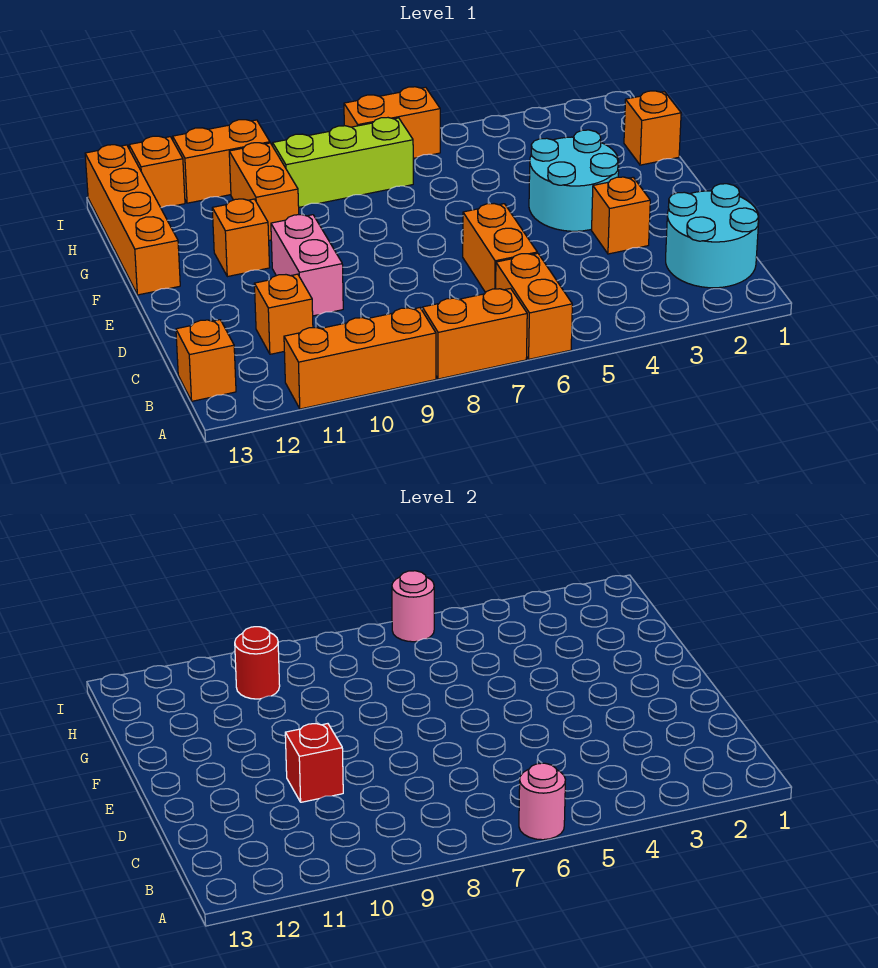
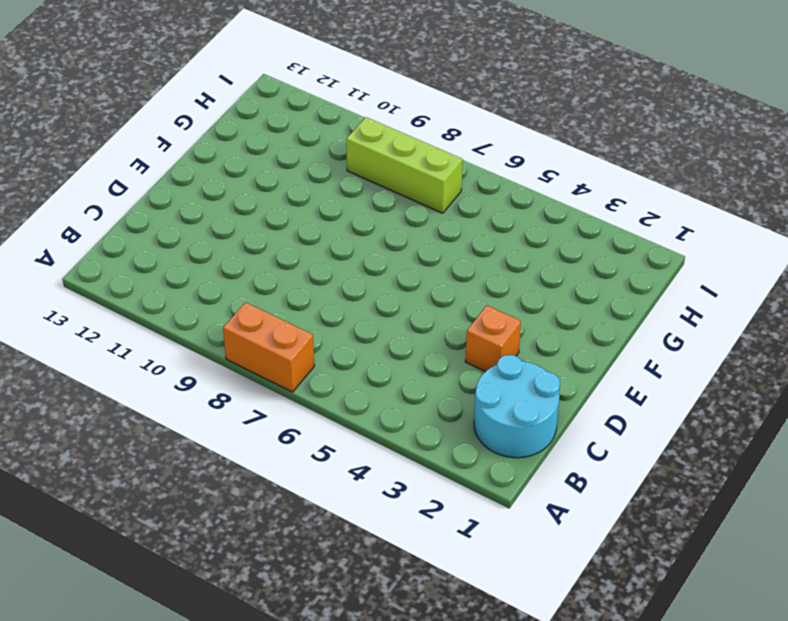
none -> orange 1x2 brick [496,253,572,359]
none -> orange 1x3 brick [284,308,436,409]
none -> orange 1x1 brick [176,320,236,401]

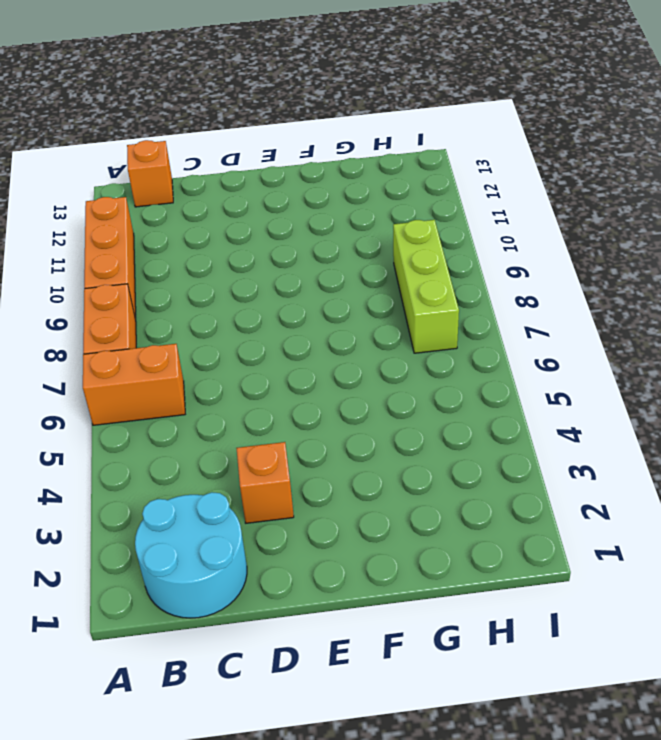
none -> orange 1x2 brick [463,204,537,293]
none -> orange 1x1 brick [254,274,313,354]
none -> pink 1x2 brick [271,215,343,316]

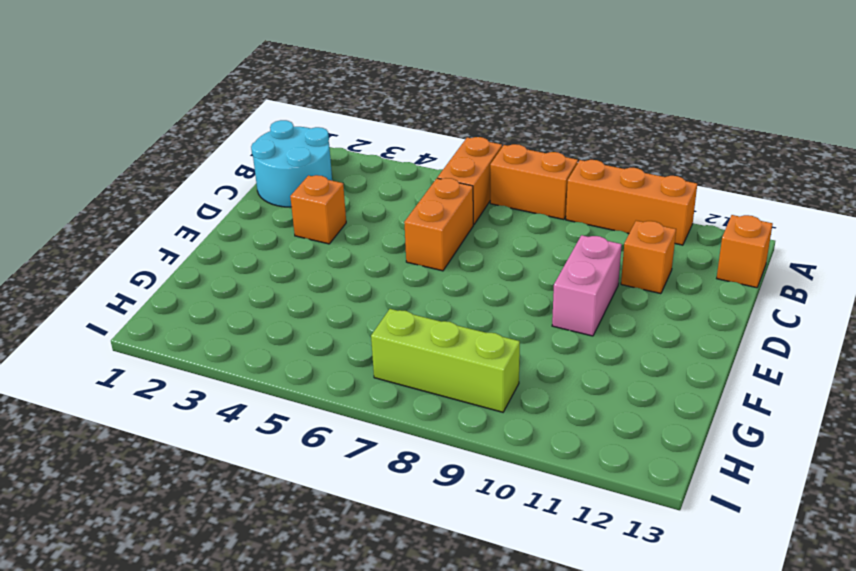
none -> cyan 2x2 round brick [529,130,619,231]
none -> orange 1x1 brick [212,199,270,277]
none -> orange 1x4 brick [85,145,180,295]

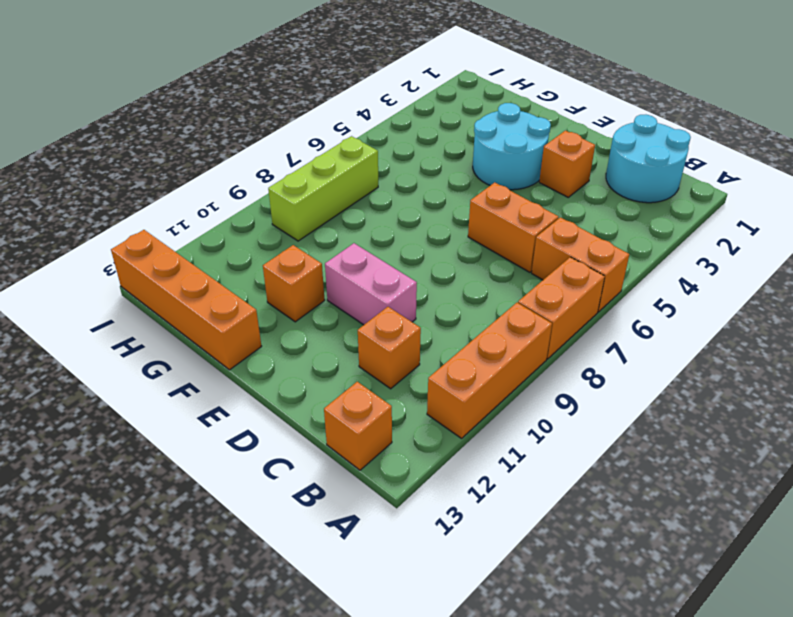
none -> orange 1x1 brick [624,91,681,165]
none -> orange 1x2 brick [229,143,299,240]
none -> orange 1x2 brick [344,87,440,158]

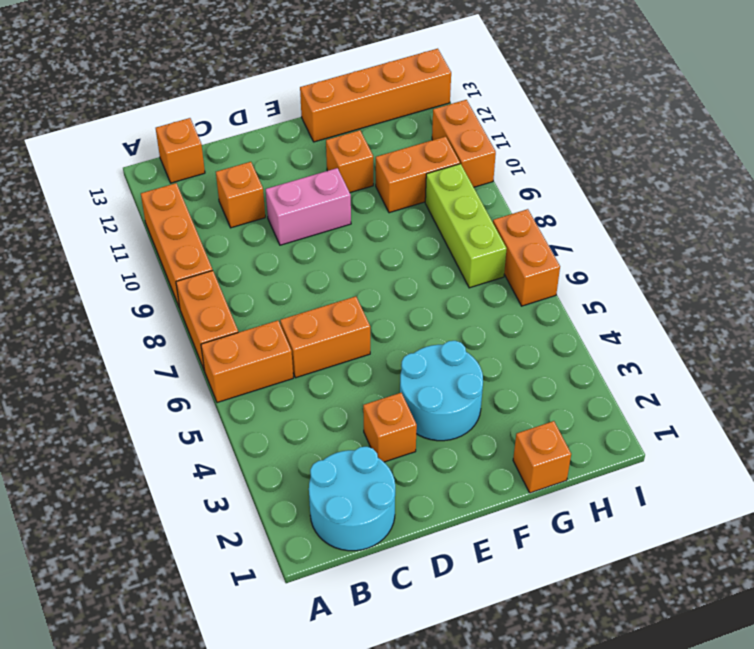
none -> orange 1x1 brick [129,136,185,208]
none -> pink 1x1 round brick [519,763,565,840]
none -> red 1x1 brick [285,724,343,802]

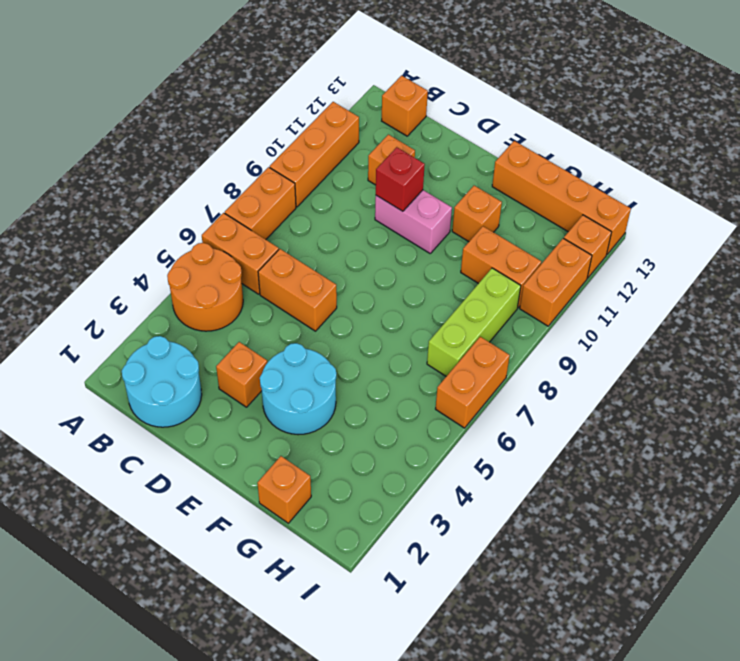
orange 2x2 round brick [167,243,243,331] -> none
none -> pink 1x1 round brick [519,763,565,840]
none -> red 1x1 round brick [235,627,280,699]
none -> pink 1x1 round brick [392,571,434,642]

